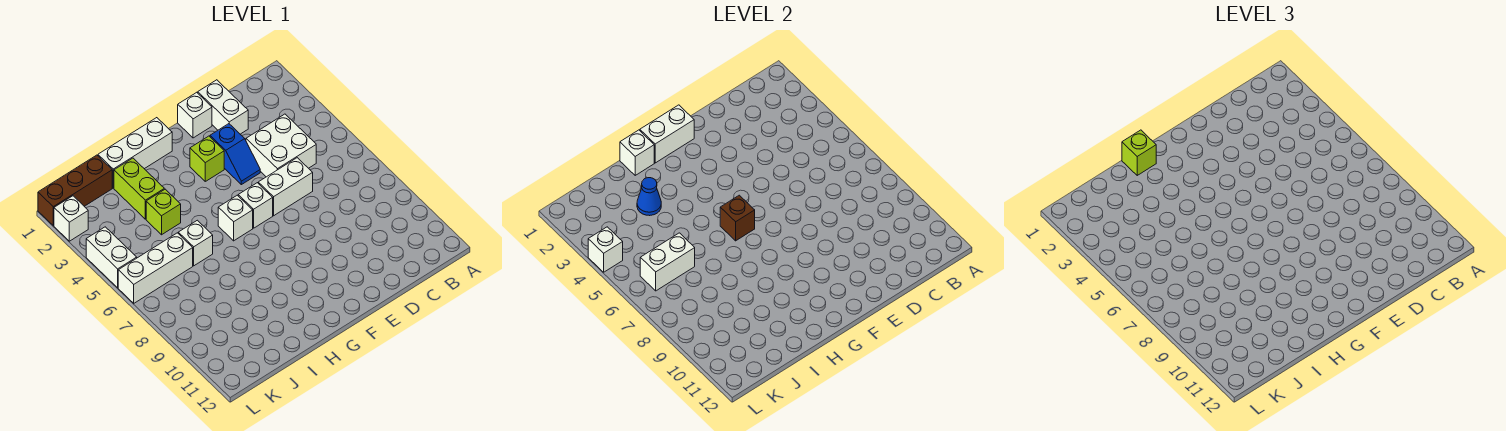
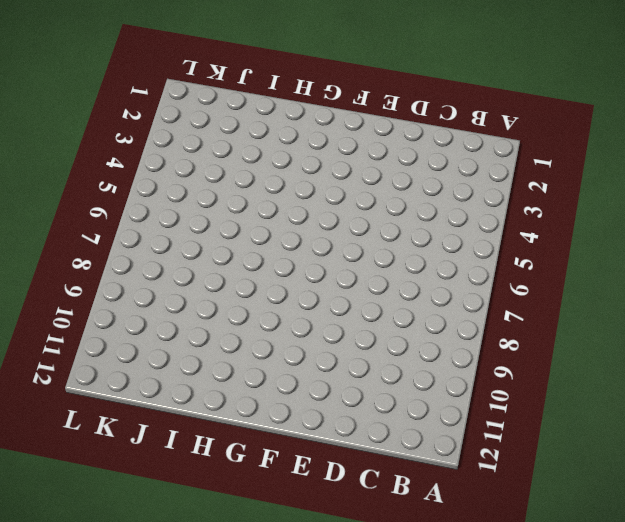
none -> white 2x2 brick [246,114,316,177]
none -> white 1x2 brick [198,80,248,134]
none -> white 1x2 brick [258,158,313,216]

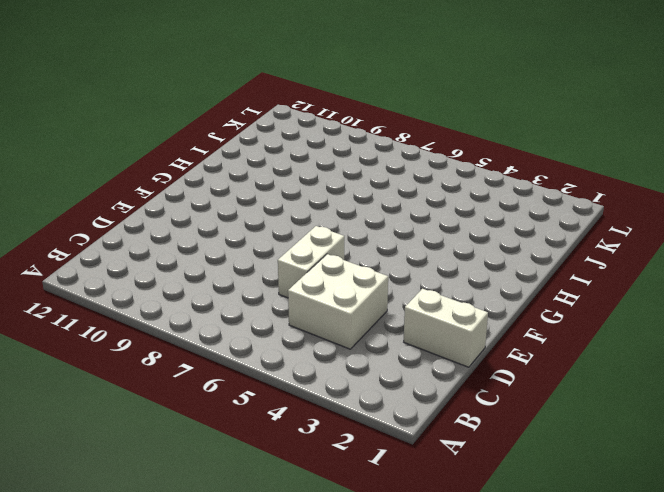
none -> white 1x1 brick [178,92,212,138]
none -> blue 1x2 slope [210,124,260,185]
none -> lime 1x1 brick [190,136,224,181]

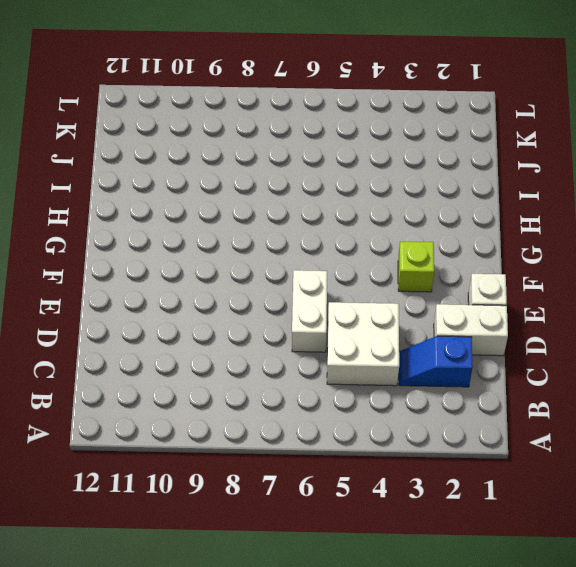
blue 1x2 slope [399,336,473,387] -> blue 1x2 slope moved to [210,124,260,185]
none -> white 1x1 brick [238,183,273,228]
none -> white 1x3 brick [98,118,172,188]
none -> white 1x1 brick [218,195,253,241]

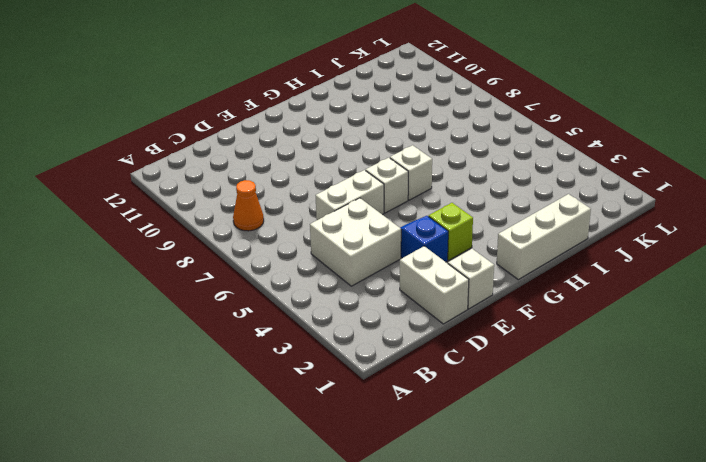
orange 1x1 cone [233,180,264,231] -> none
none -> lime 1x2 brick [114,158,164,219]
none -> lime 1x1 brick [146,189,181,235]
none -> white 1x1 brick [178,220,213,266]

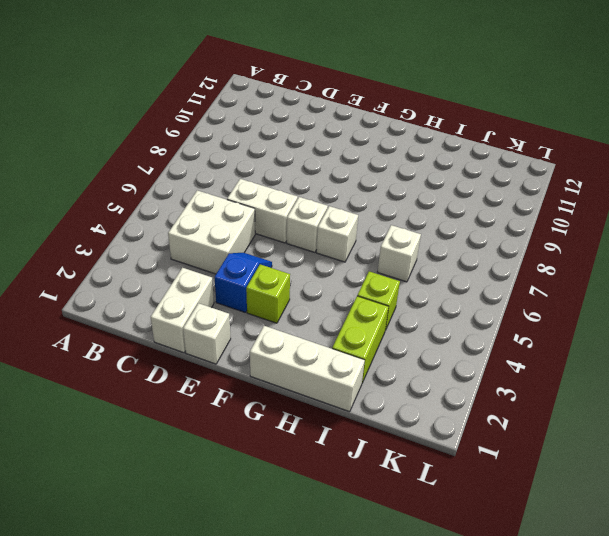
none -> brown 1x3 brick [38,155,112,226]
none -> white 1x3 brick [118,233,193,303]
none -> white 1x1 brick [54,196,88,241]

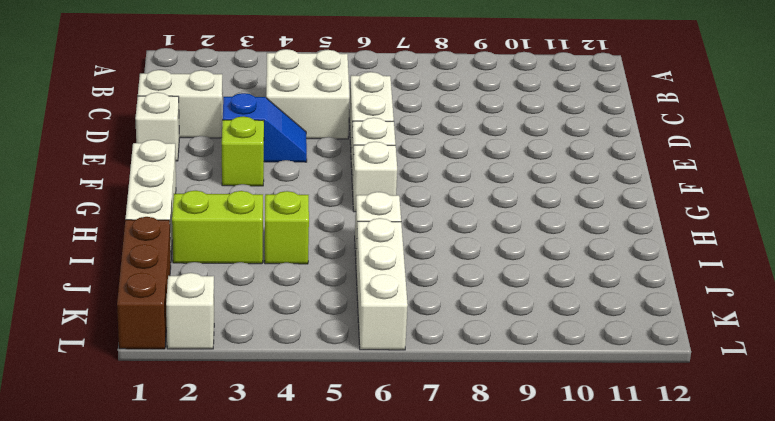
none -> white 1x2 brick [86,227,137,288]
none -> white 1x2 brick [640,105,694,163]
none -> brown 1x1 brick [720,195,755,241]

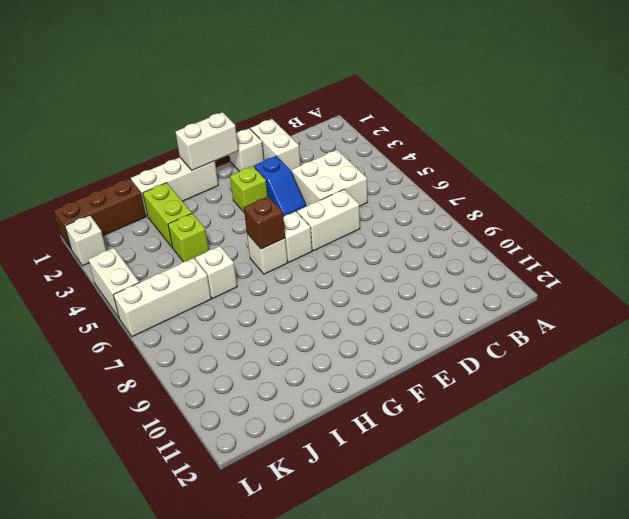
none -> white 1x1 brick [620,130,654,175]
none -> blue 1x1 cone [637,178,661,216]
none -> white 1x2 brick [640,233,695,291]

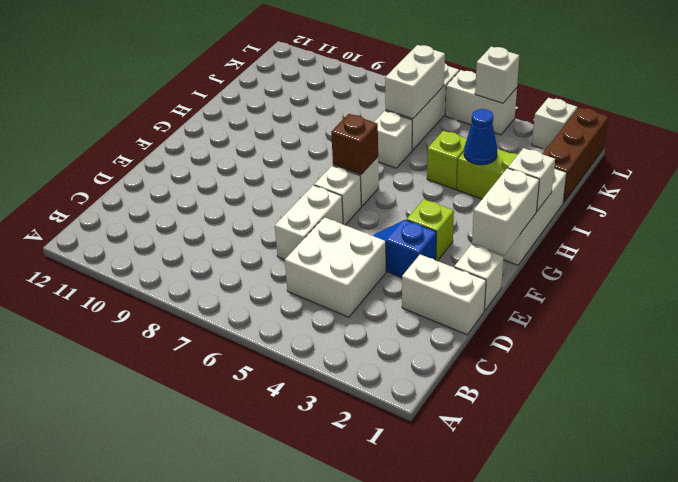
none -> lime 1x1 brick [1122,130,1156,175]

